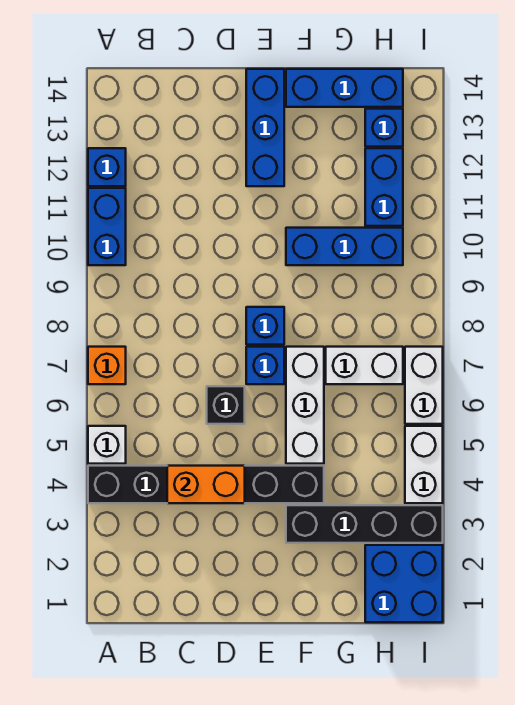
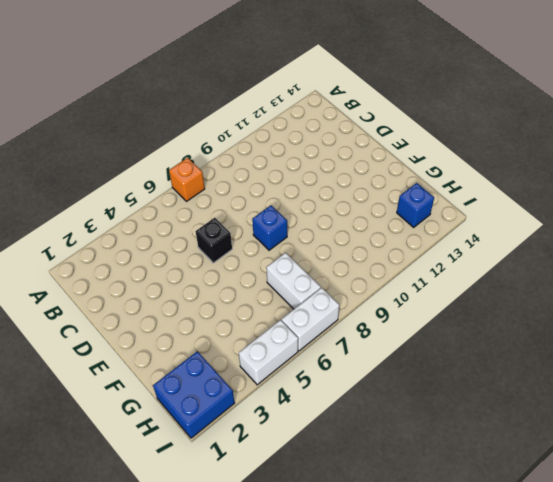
none -> black 1x6 brick [88,466,324,503]
none -> white 1x1 brick [88,426,126,464]
none -> blue 1x2 brick [88,188,126,265]

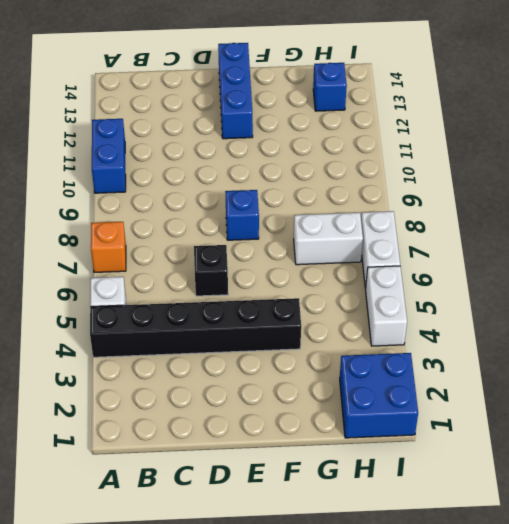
none -> blue 1x1 brick [88,148,126,186]
none -> blue 1x1 brick [246,347,284,384]
none -> black 1x4 brick [286,505,443,543]

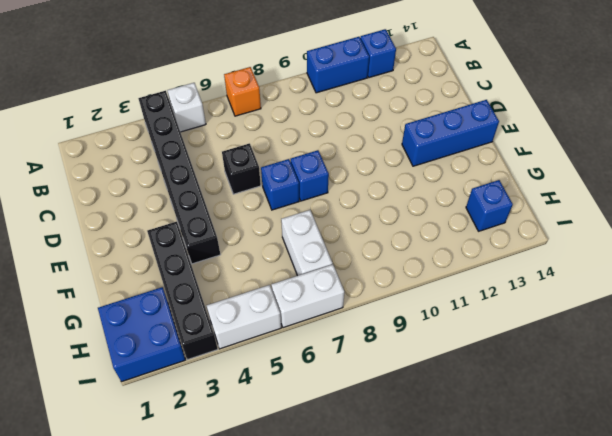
none -> white 1x3 brick [286,347,324,464]
none -> blue 1x3 brick [286,228,403,265]
none -> blue 1x3 brick [286,69,403,107]

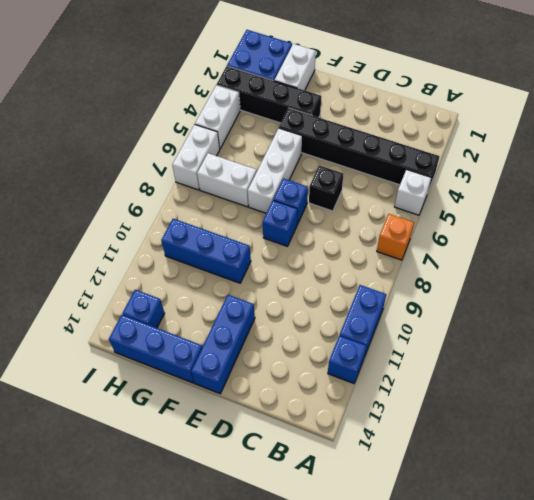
white 1x2 brick [274,44,316,90] -> none
none -> blue 1x2 brick [365,148,403,226]
none -> orange 1x2 brick [167,466,245,503]

